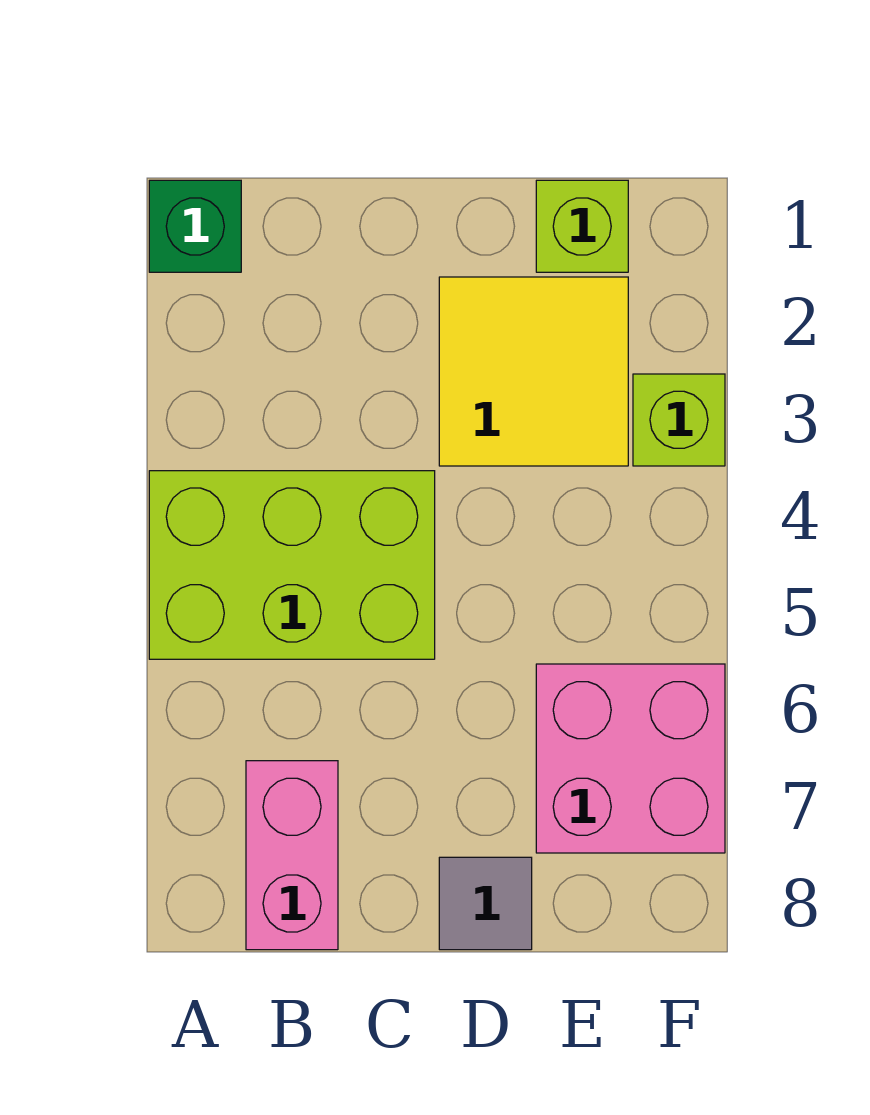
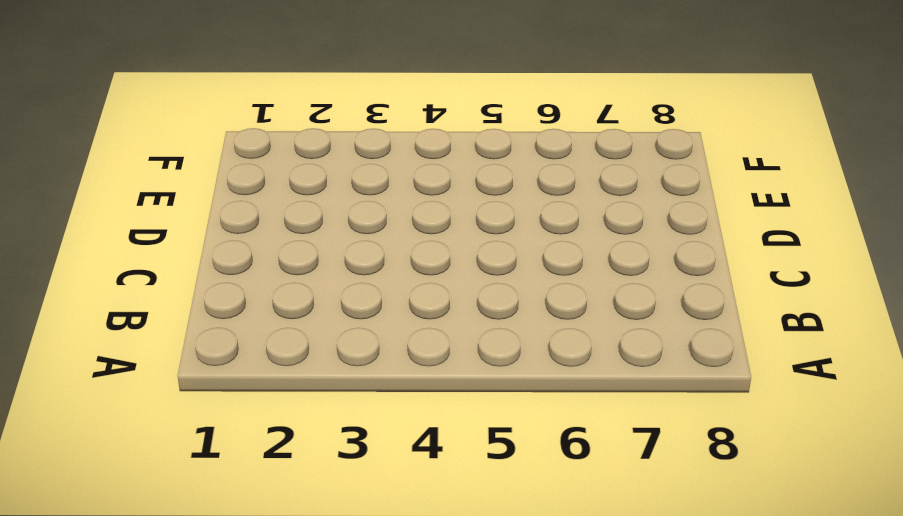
none -> green 1x1 brick [149,180,241,272]
none -> lime 2x3 brick [149,471,435,659]

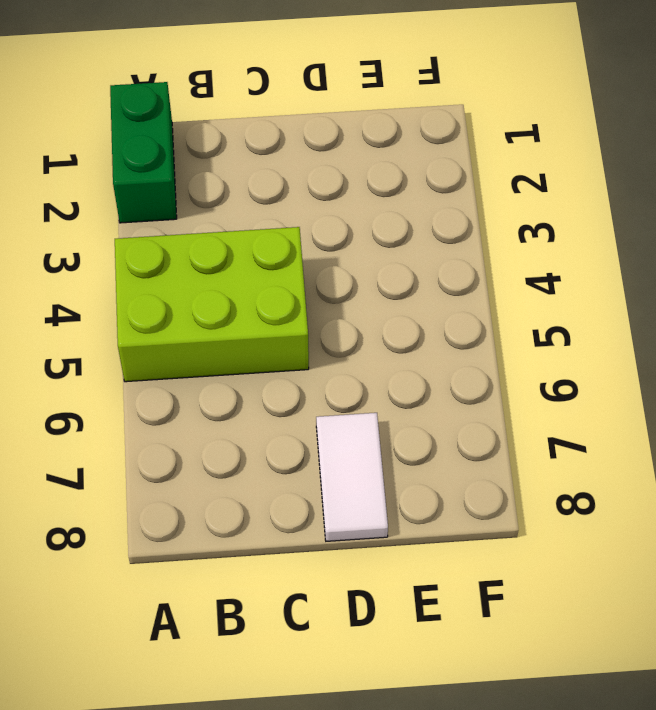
green 1x2 brick [110,82,177,223] -> green 1x1 brick [149,180,241,272]
white 1x2 tile [316,413,388,541] -> grey 1x1 tile [439,857,532,950]
none -> pink 1x2 brick [246,761,338,950]
none -> yellow 2x2 tile [439,277,628,466]

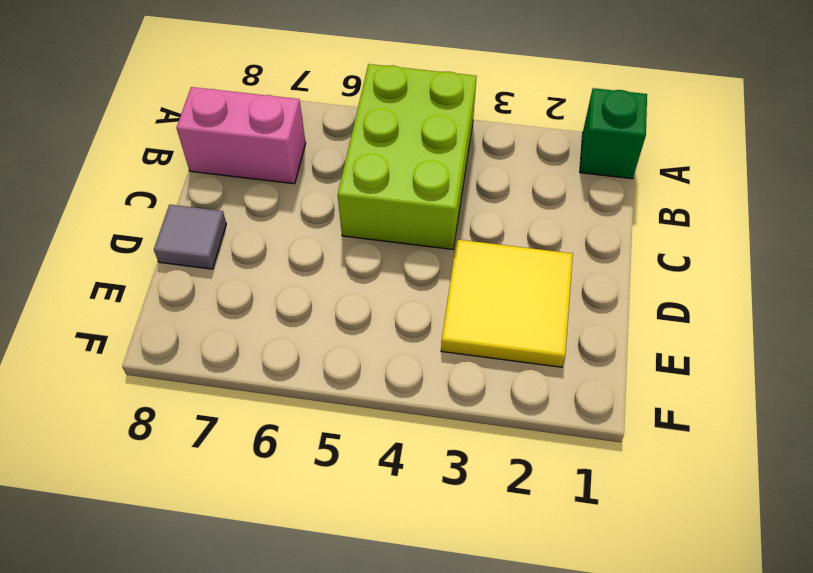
none -> lime 1x1 brick [536,180,628,272]
none -> pink 2x2 brick [536,664,725,853]

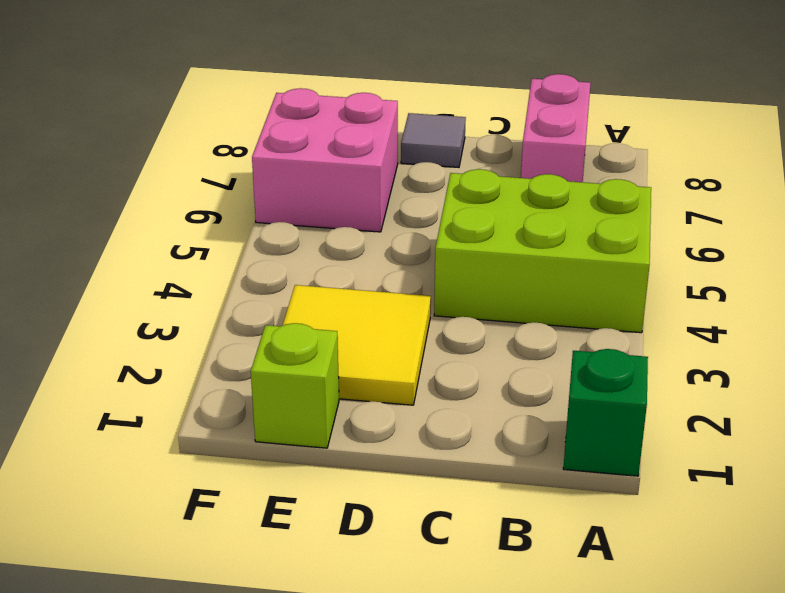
none -> lime 1x1 brick [633,374,725,466]

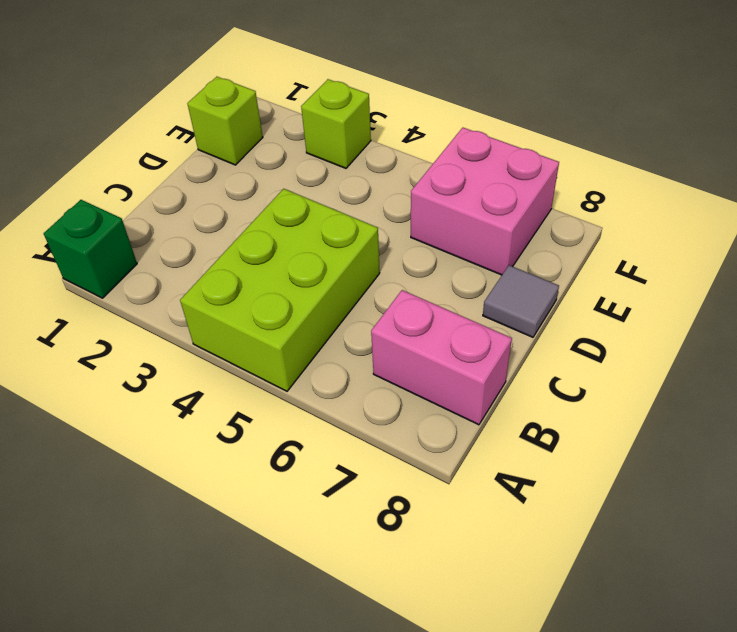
none -> yellow 2x2 tile [439,277,628,466]

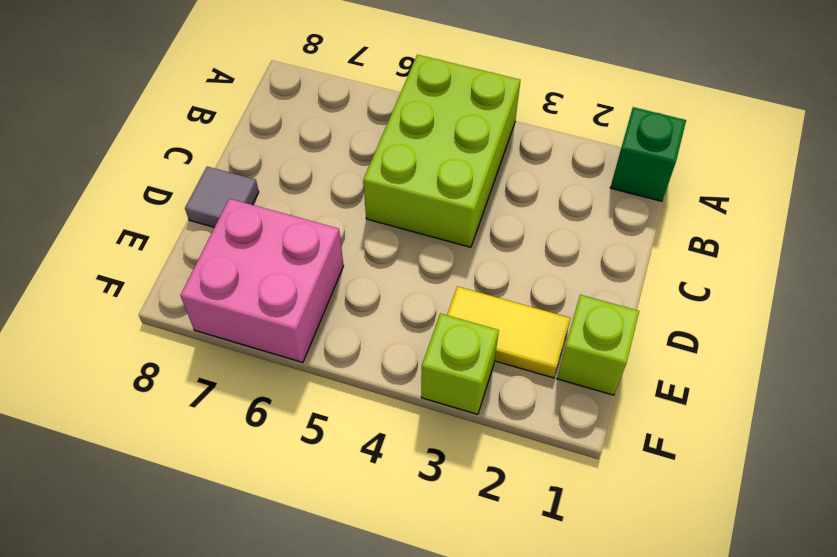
yellow 1x2 tile [447,286,571,378] -> yellow 2x2 tile [439,277,628,466]
none -> pink 1x2 brick [246,761,338,950]

